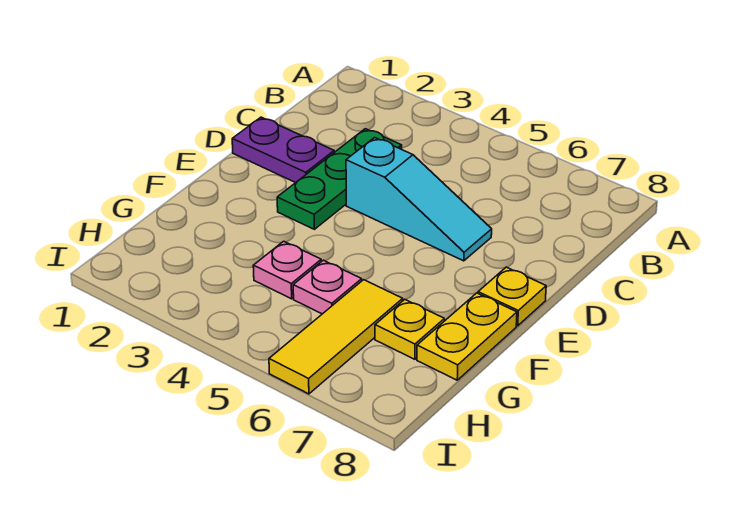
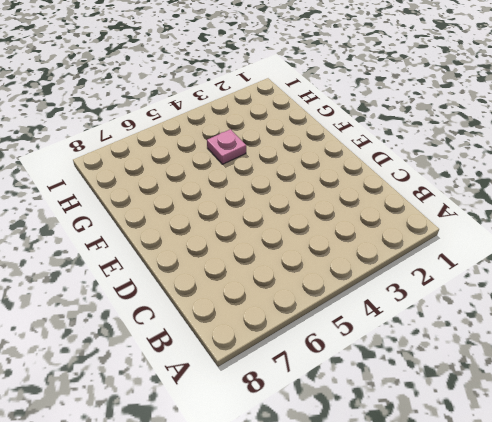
none -> green 1x3 plate [277,129,402,229]
none -> purple 1x2 plate [232,117,334,183]

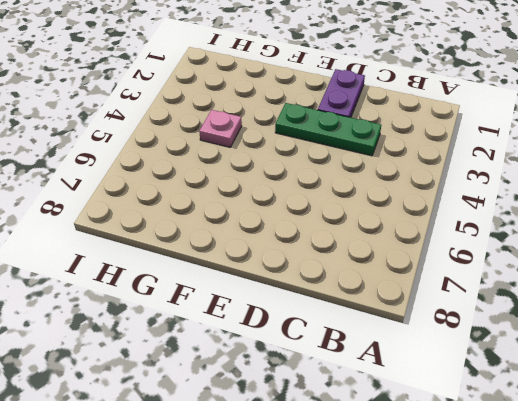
none -> cyan 1x3 slope [346,138,492,261]
none -> yellow 1x1 plate [478,267,546,326]

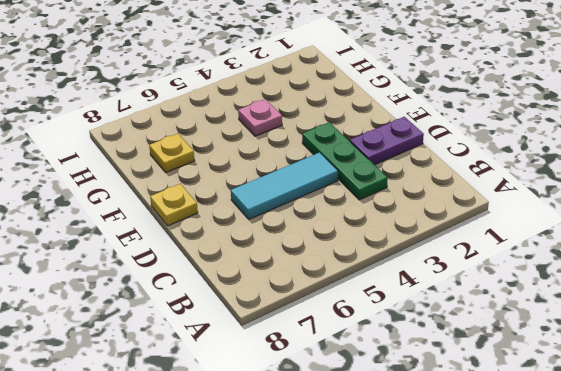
cyan 1x3 tile [231,153,338,219] -> cyan 1x3 slope [346,138,492,261]
none -> yellow 1x2 plate [417,293,517,380]
none -> pink 1x1 plate [293,260,362,314]

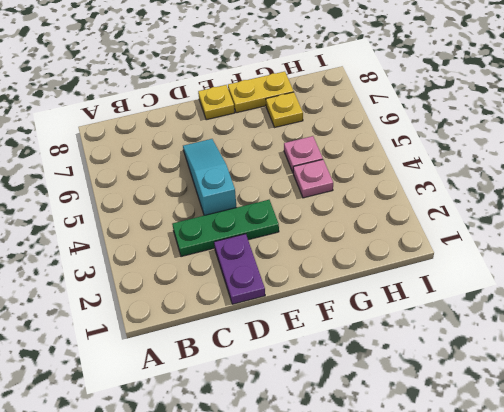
none -> yellow 1x3 tile [269,280,403,394]

